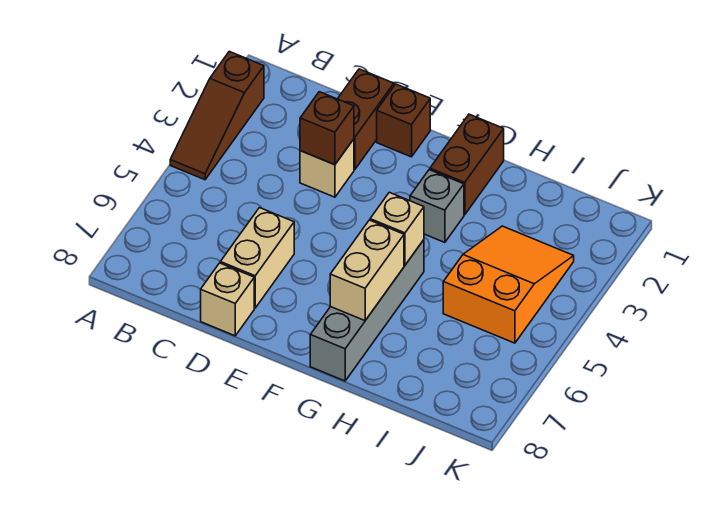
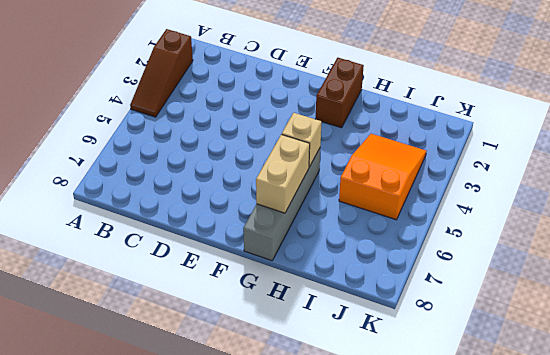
none -> brown 1x2 brick [338,69,394,170]
none -> tan 1x1 brick [300,139,354,197]
none -> tan 1x2 brick [220,208,294,308]

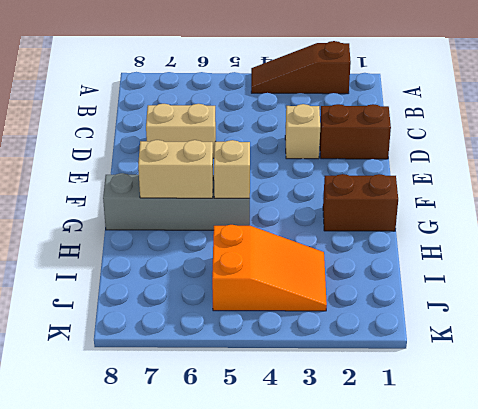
none -> tan 1x1 brick [201,263,254,336]
none -> brown 1x1 brick [377,84,430,157]
none -> grey 1x1 brick [410,170,464,243]

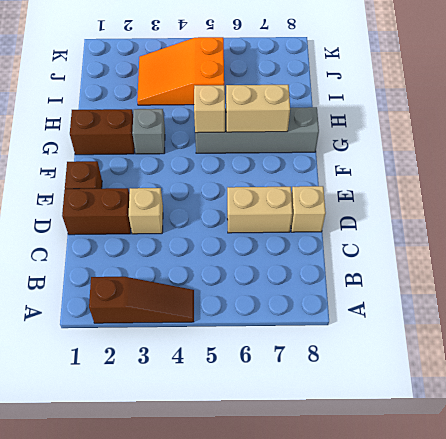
none -> brown 1x1 brick [300,92,354,165]

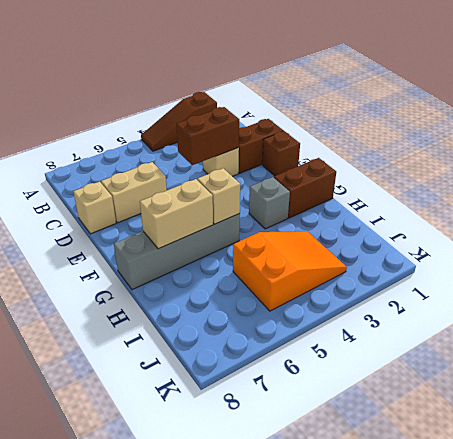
brown 1x2 brick [177,107,239,165] -> brown 1x1 brick [300,92,354,165]

